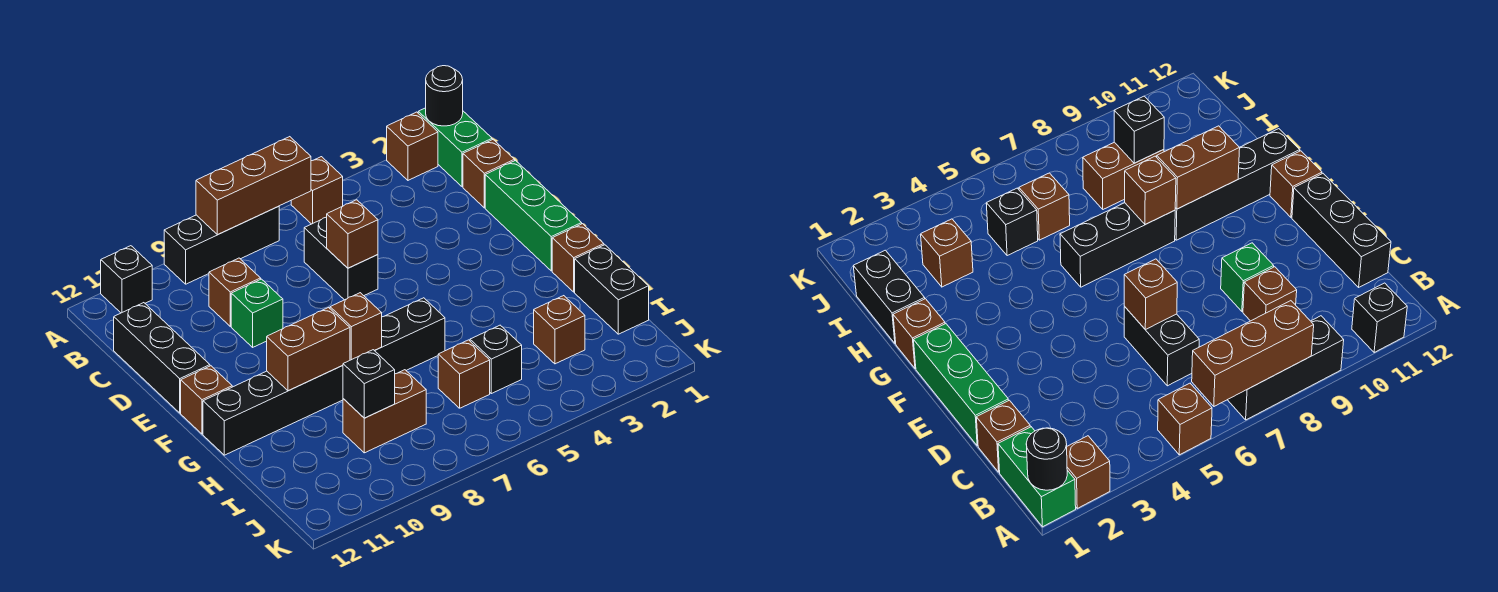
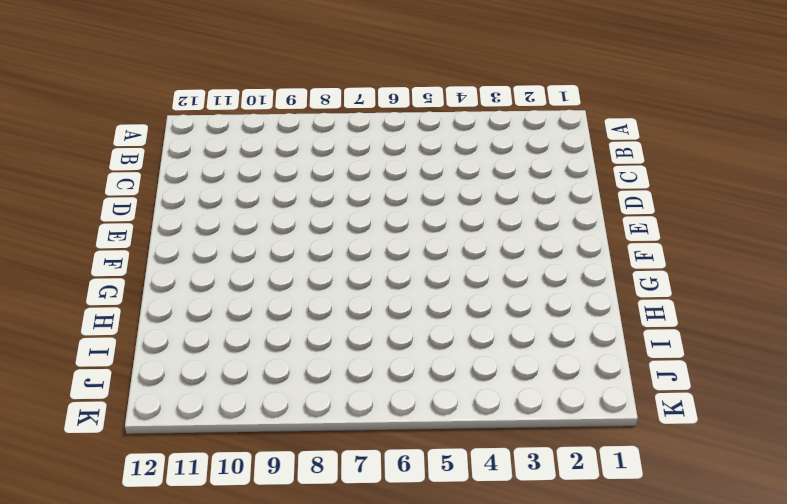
none -> green 1x2 brick [418,108,492,187]
none -> brown 1x1 brick [387,112,438,180]
none -> brown 1x1 brick [291,157,343,224]

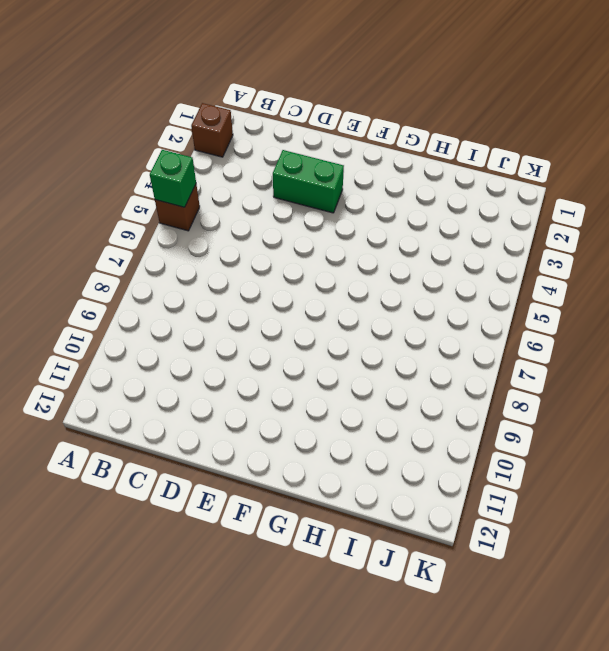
green 1x1 brick [150,150,196,207] -> green 1x1 brick moved to [231,279,283,347]
green 1x2 brick [273,150,344,213] -> green 1x2 brick moved to [418,108,492,187]
none -> black 1x3 brick [164,206,279,284]
none -> black 1x1 brick [101,246,152,313]
none -> brown 1x1 brick [463,140,515,208]

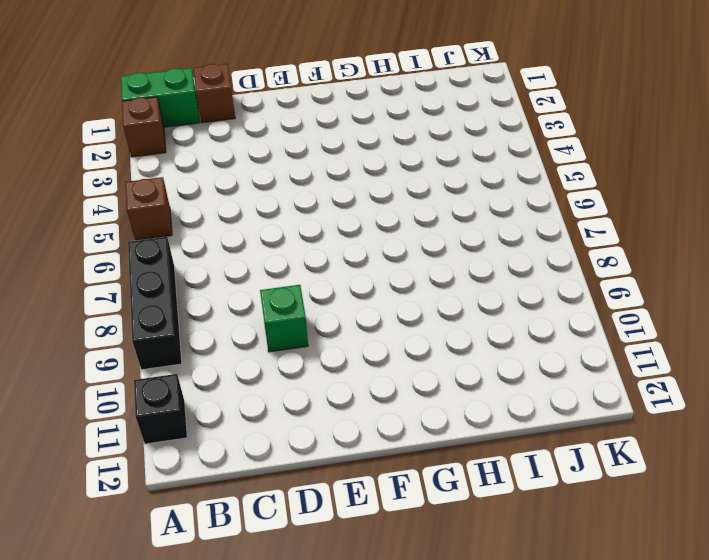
none -> black 1x2 brick [304,217,378,300]
none -> brown 1x1 brick [209,258,261,326]
none -> black 1x3 brick [114,303,210,413]

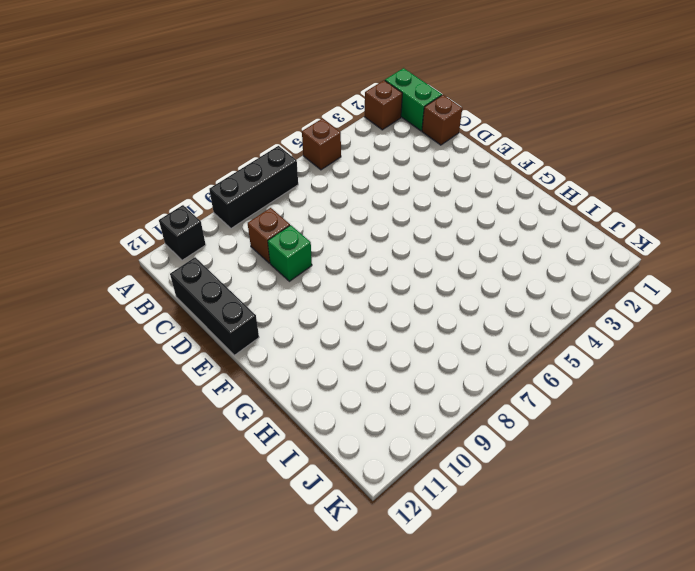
none -> black 1x2 brick [304,217,378,300]
none -> green 1x3 brick [485,161,582,271]
none -> brown 1x1 brick [181,366,232,434]

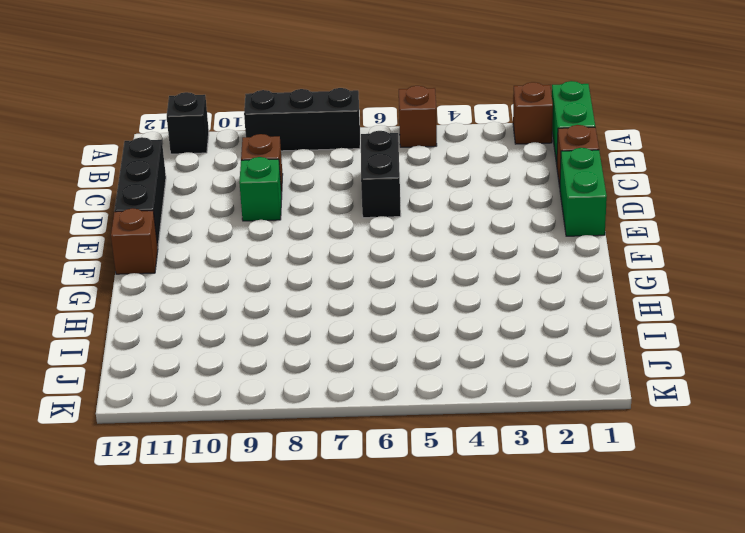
green 1x2 brick [560,148,607,236] -> green 1x3 brick [485,161,582,271]
none -> brown 1x1 brick [552,224,604,292]
none -> black 1x3 brick [375,298,445,374]
none -> black 1x4 brick [203,366,343,455]

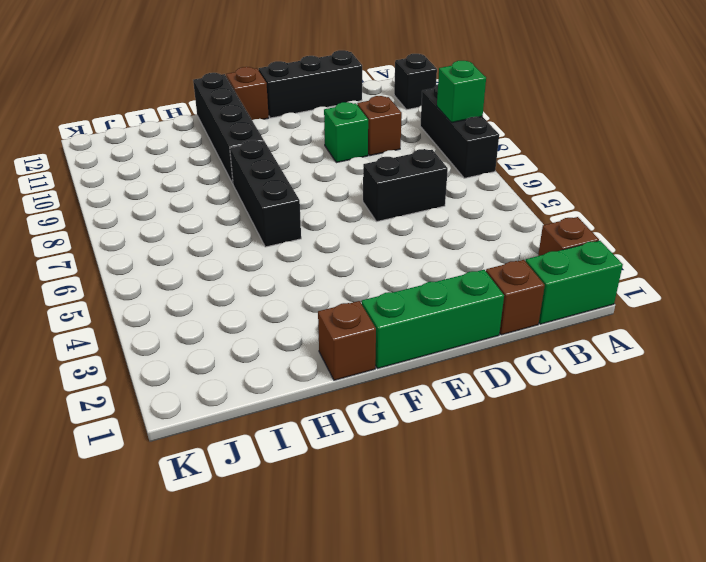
green 1x1 brick [437,61,486,123] -> brown 1x3 brick [196,137,311,235]
none -> brown 1x1 brick [291,157,343,224]
none -> black 1x2 brick [575,245,649,334]
none -> brown 1x1 brick [534,296,585,364]

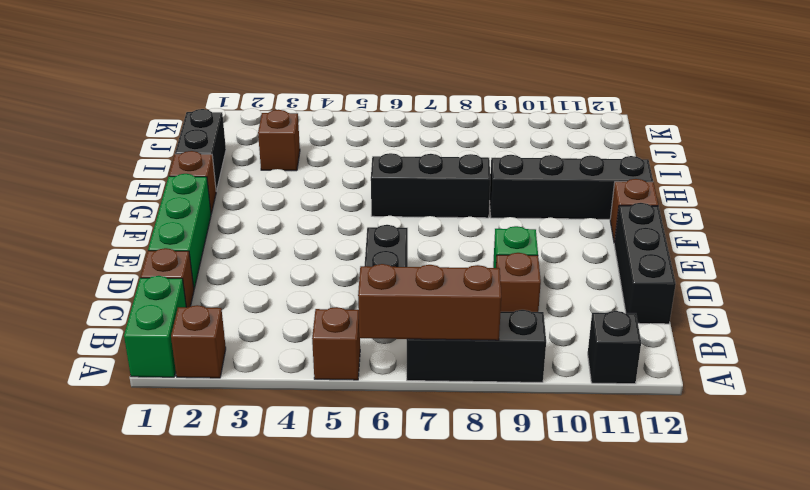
none -> black 1x1 brick [470,325,522,394]
none -> brown 1x1 brick [438,340,490,408]
none -> brown 1x2 brick [343,370,426,453]

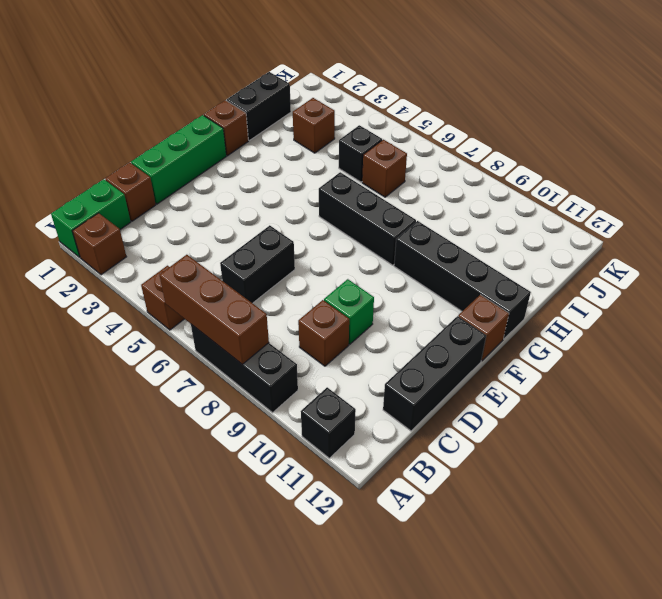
none -> brown 1x2 brick [343,370,426,453]
none -> black 1x1 round brick [426,66,463,126]
none -> brown 1x1 brick [327,200,378,268]

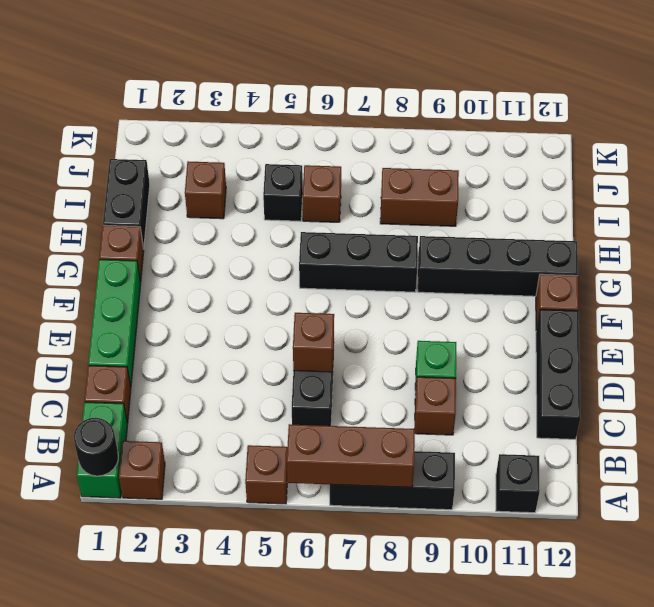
none -> brown 1x1 brick [330,293,382,360]
none -> brown 1x2 brick [267,308,350,391]
none -> black 1x1 brick [343,350,395,418]

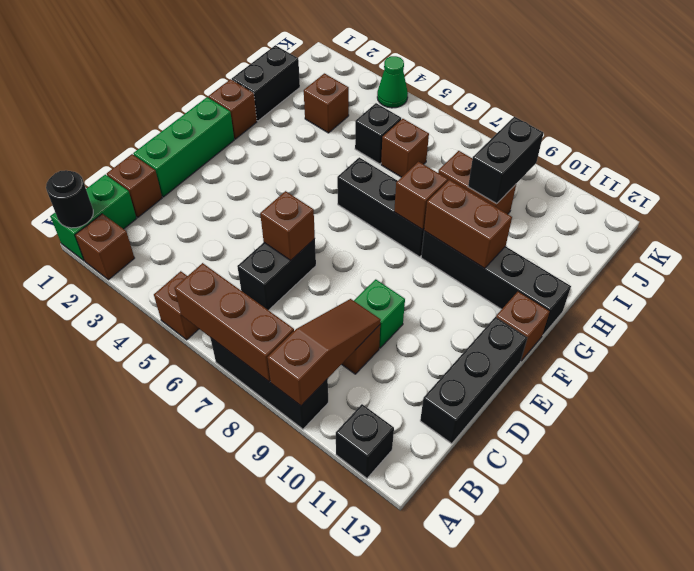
brown 1x3 slope [267,299,381,406] -> none
black 1x2 brick [468,117,544,204] -> black 1x1 brick [343,350,395,418]
green 1x1 cone [377,56,408,108] -> none

